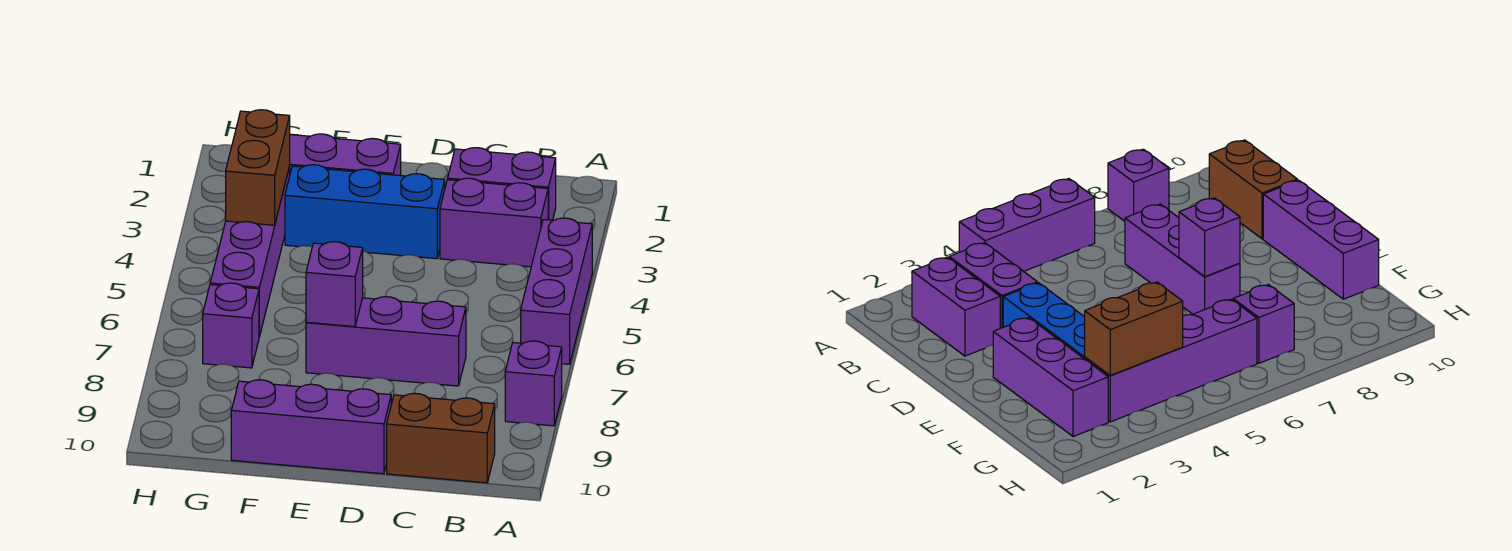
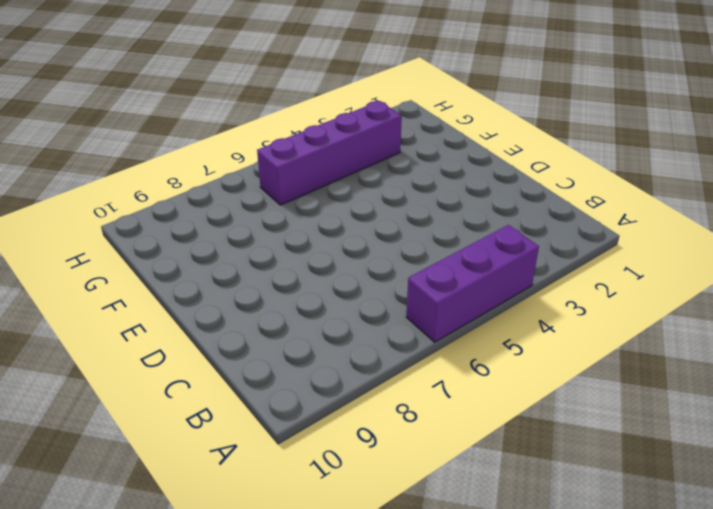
none -> purple 1x1 brick [505,341,562,426]
none -> purple 1x2 brick [448,148,556,220]
none -> purple 1x2 brick [440,178,548,267]

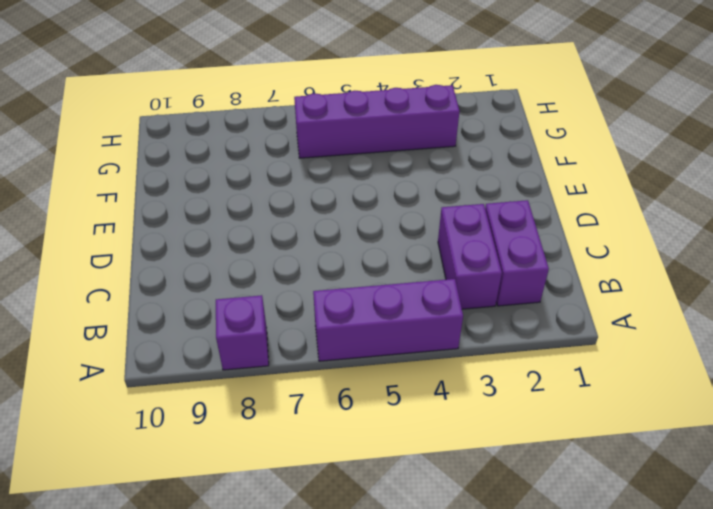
none -> brown 1x2 brick [387,393,495,483]
none -> purple 1x3 brick [306,297,466,386]
none -> blue 1x3 brick [285,165,445,259]

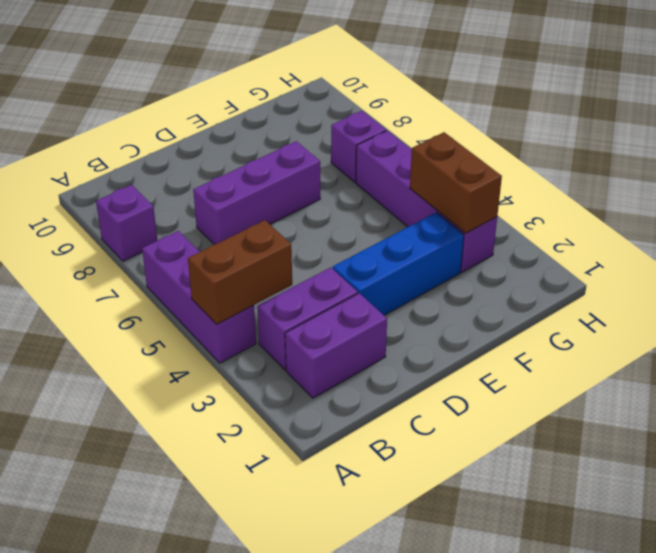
brown 1x2 brick [188,220,292,324] -> brown 1x2 brick moved to [387,393,495,483]
none -> purple 1x3 brick [231,380,391,474]
none -> purple 1x3 brick [289,134,401,176]
none -> purple 1x1 brick [306,242,363,327]

